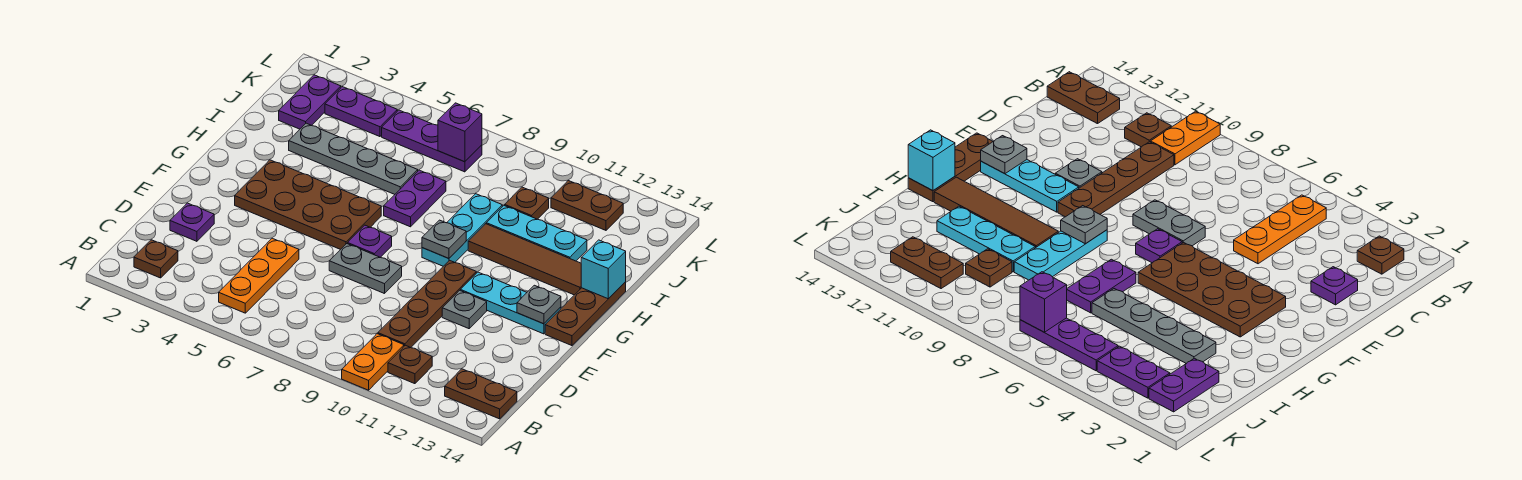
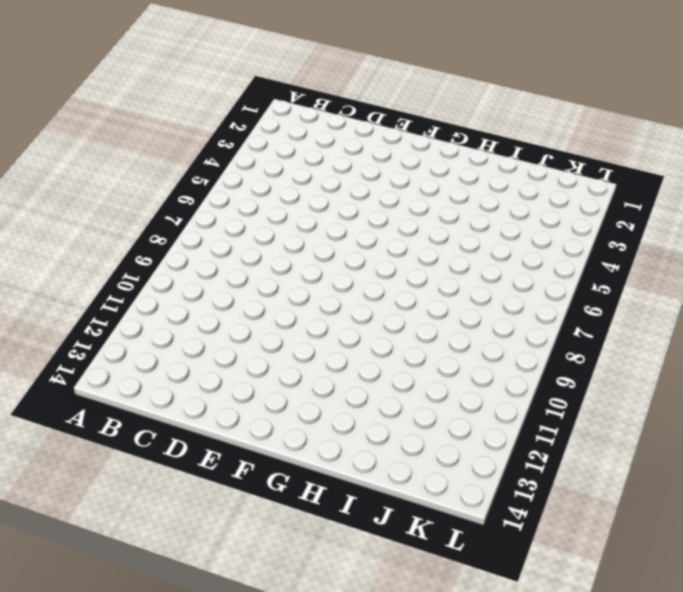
none -> orange 1x2 plate [342,334,404,390]
none -> brown 1x1 plate [134,240,178,278]
none -> orange 1x3 plate [219,238,299,313]

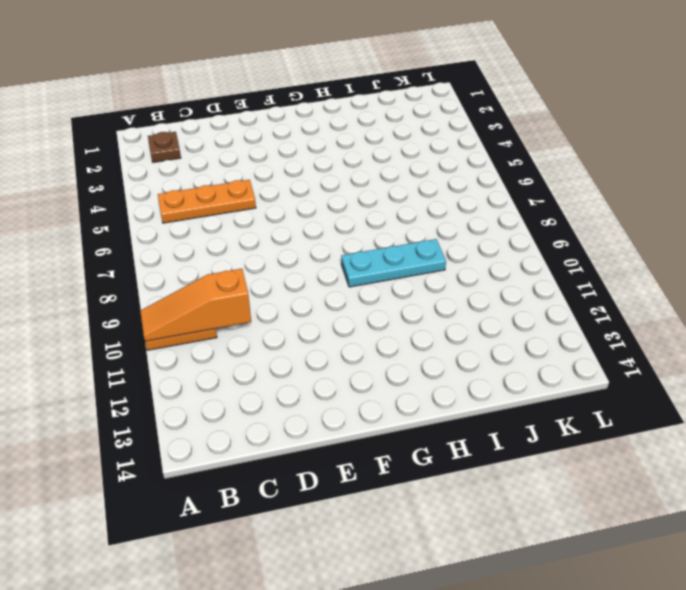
orange 1x3 slope [140,269,251,341] -> none
none -> brown 1x1 plate [388,345,432,384]
none -> brown 1x2 plate [445,369,517,419]
none -> brown 1x4 plate [378,260,476,348]

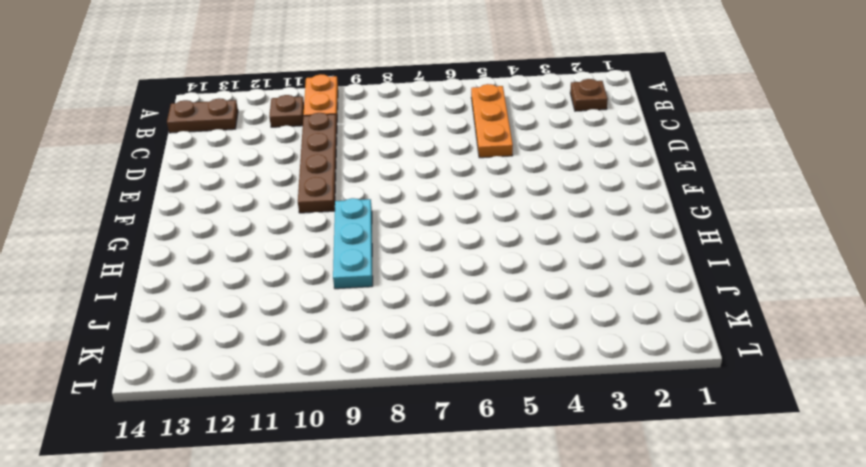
none -> purple 1x1 plate [170,203,214,241]
none -> grey 1x2 plate [329,244,402,294]
none -> grey 1x1 plate [442,290,487,329]

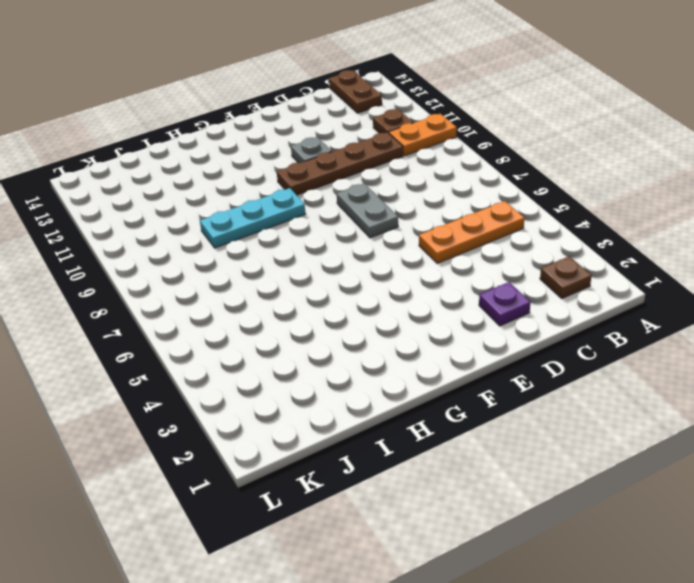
none -> brown 2x4 plate [235,160,381,250]
none -> purple 1x1 plate [348,225,392,257]
none -> cyan 1x3 plate [460,272,561,334]

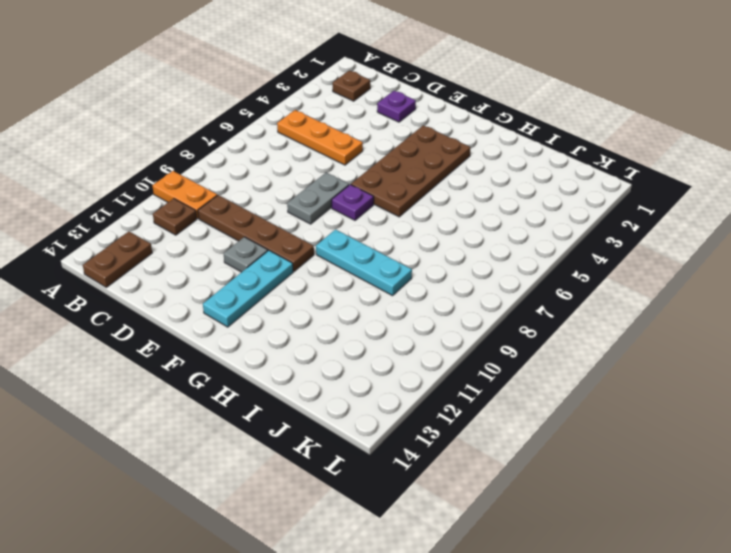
none -> brown 1x3 plate [545,282,626,346]
none -> purple 1x2 plate [384,170,446,227]
none -> brown 1x4 tile [468,224,581,295]

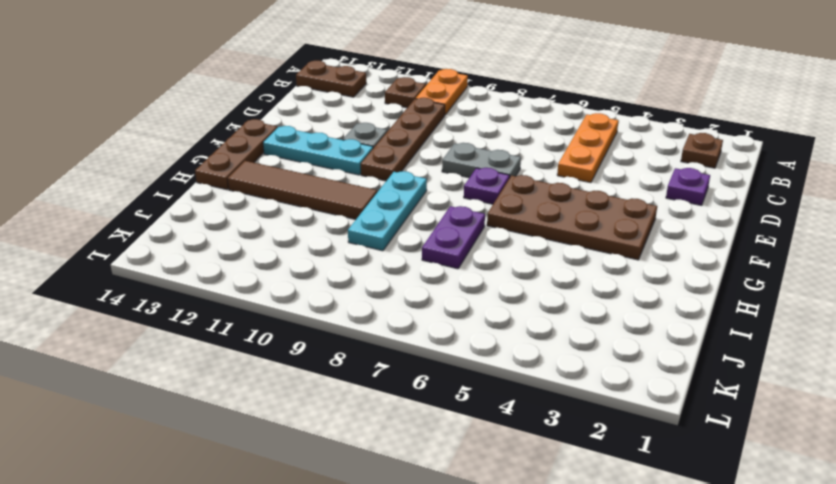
none -> grey 1x4 plate [289,123,418,194]
none -> cyan 1x3 plate [487,205,587,261]
none -> purple 1x2 plate [279,75,341,129]

